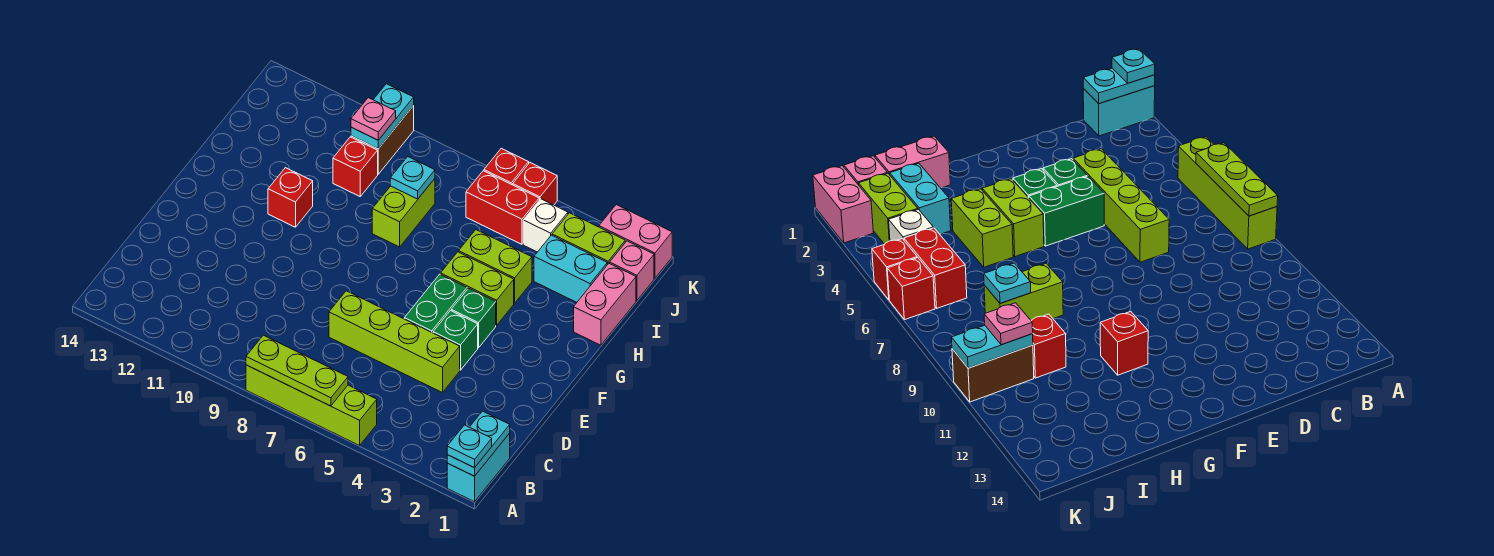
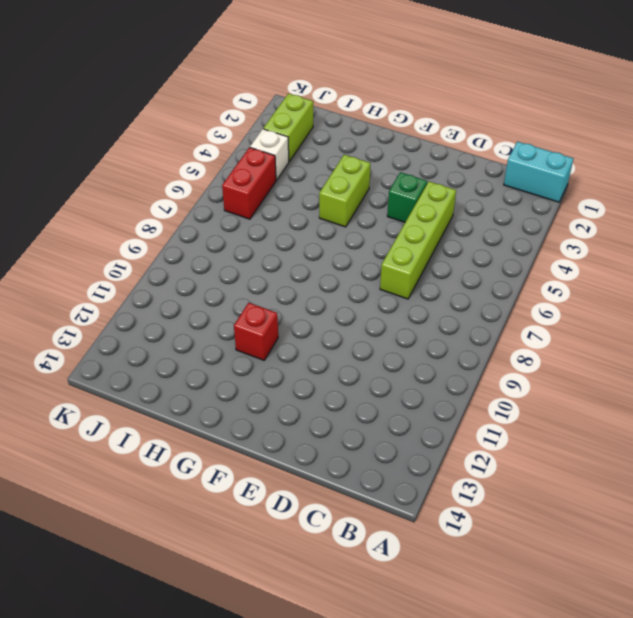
none -> lime 1x4 brick [246,365,377,446]
none -> green 1x2 brick [404,274,467,333]
none -> green 1x1 brick [451,288,496,348]

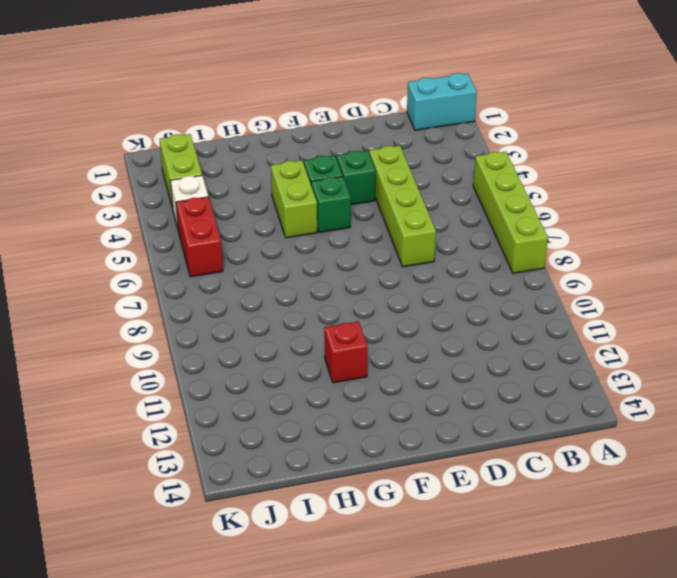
green 1x1 brick [311,176,351,233] -> green 1x2 brick [404,274,467,333]
none -> pink 1x2 brick [574,263,636,345]
none -> lime 1x2 brick [459,230,532,303]
none -> lime 1x2 brick [372,179,435,247]

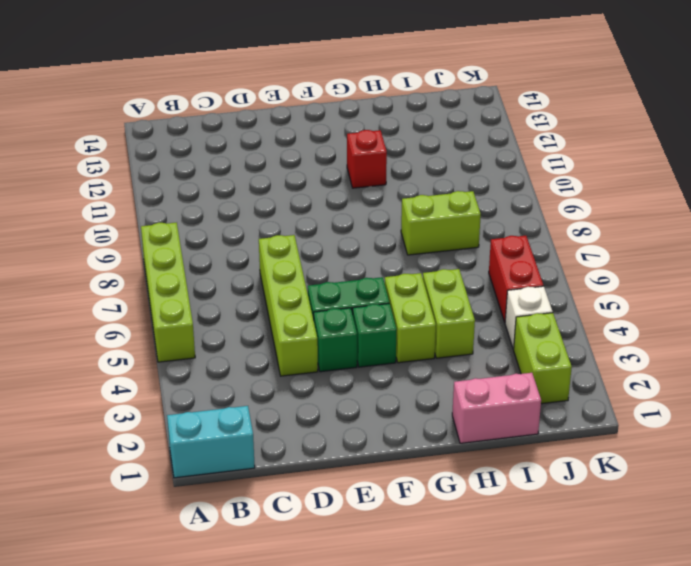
none -> cyan 1x2 brick [534,235,607,302]
none -> red 1x1 brick [333,137,378,196]
none -> pink 1x1 brick [610,241,654,301]

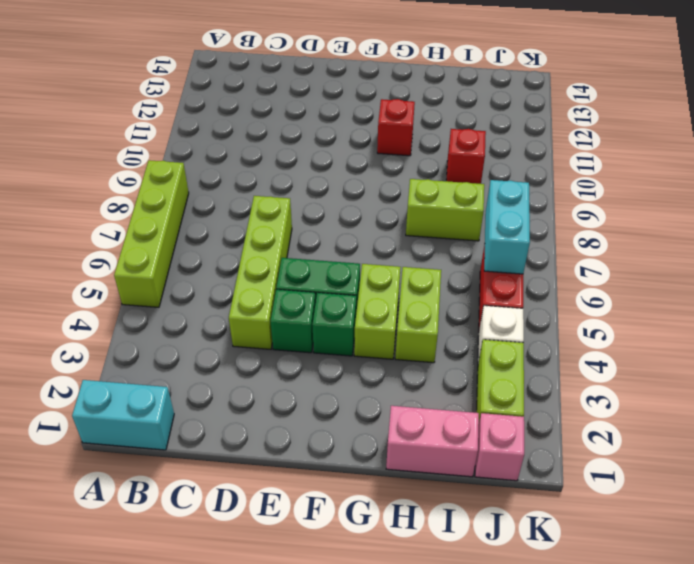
cyan 1x2 brick [484,180,530,274] -> cyan 1x2 brick moved to [534,235,607,302]
none -> brown 1x2 brick [351,106,414,174]
none -> pink 1x2 brick [599,205,672,278]
none -> red 1x1 brick [513,163,557,205]

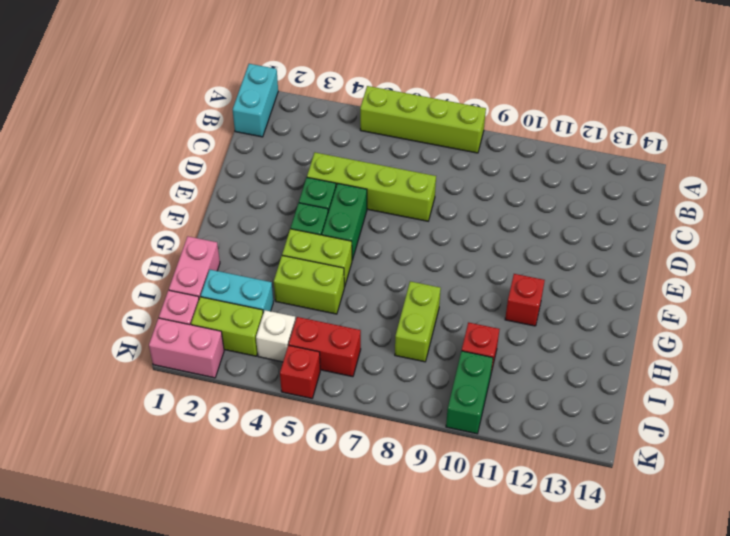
green 1x2 brick [446,351,493,434] -> brown 1x2 brick [351,106,414,174]
none -> red 1x1 brick [484,148,529,185]
none -> cyan 1x2 plate [447,411,510,476]
none -> lime 1x3 plate [246,335,348,406]

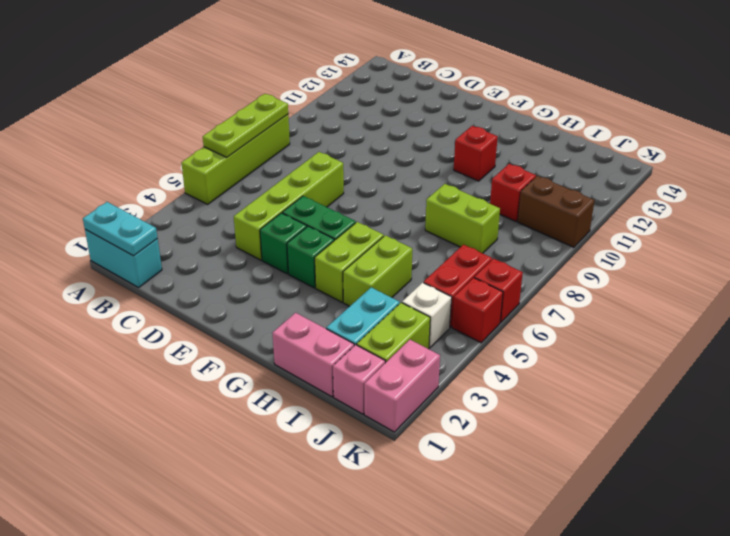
none -> cyan 1x1 plate [390,157,435,199]
none -> cyan 1x2 plate [351,84,414,149]
none -> cyan 1x1 plate [447,425,492,468]

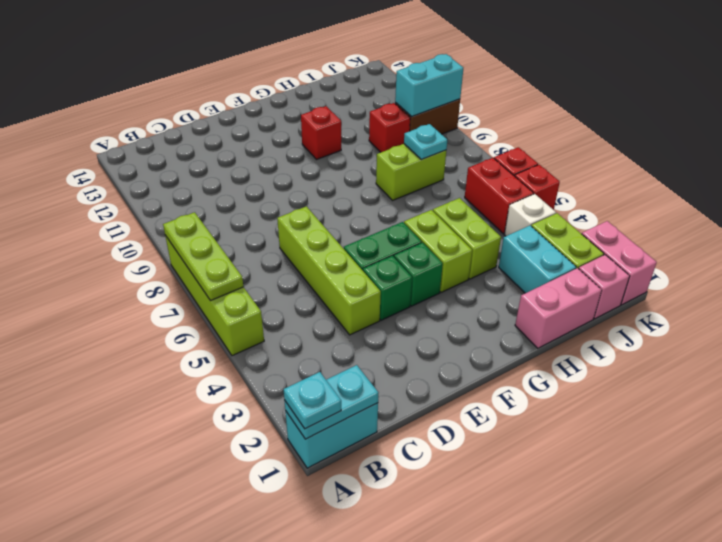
cyan 1x2 brick [395,54,463,117] -> cyan 1x2 plate [351,84,414,149]
none -> pink 1x1 plate [351,98,396,140]

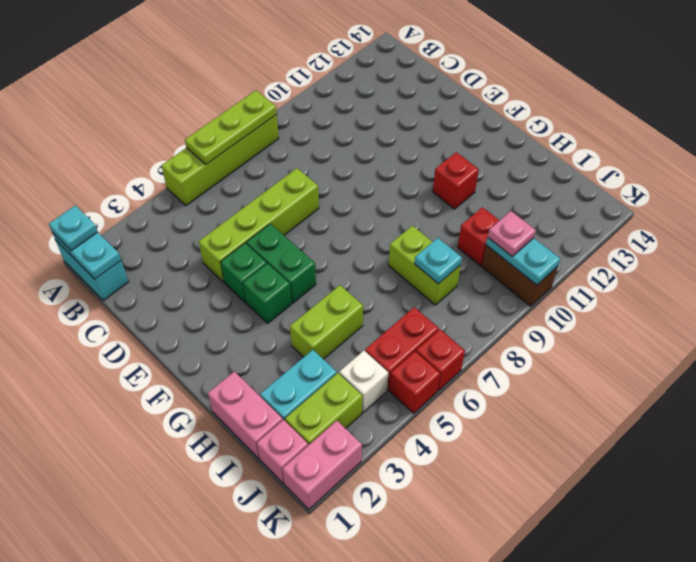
none -> lime 1x2 brick [441,252,514,325]

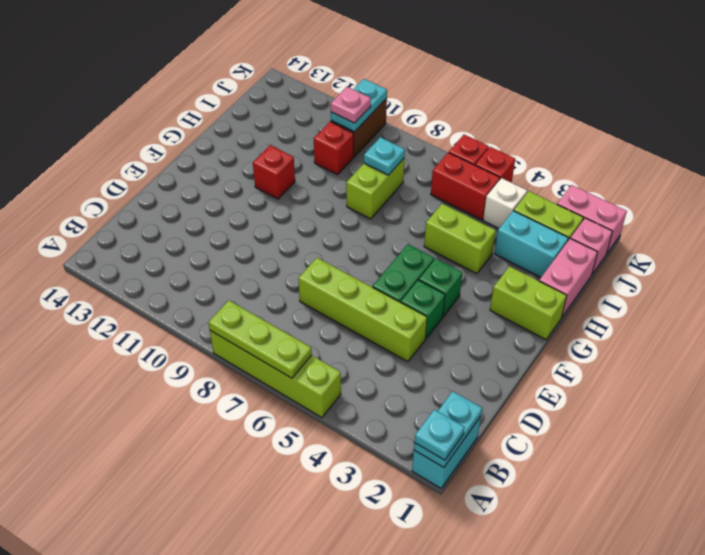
lime 1x2 brick [490,266,567,340] -> lime 1x2 brick moved to [441,252,514,325]

